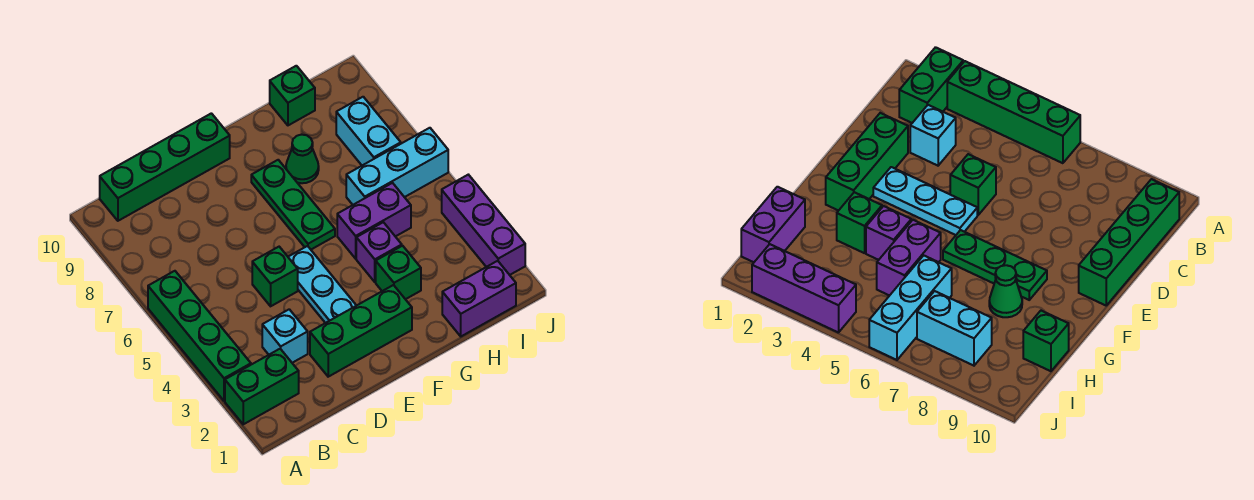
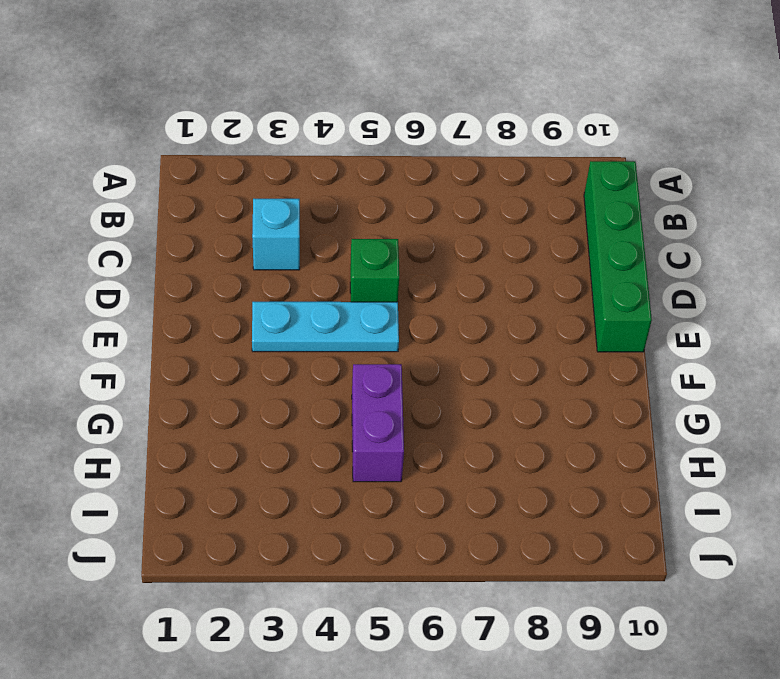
none -> green 1x2 brick [225,349,299,424]
none -> green 1x4 brick [148,271,251,401]
none -> green 1x3 brick [310,285,412,377]

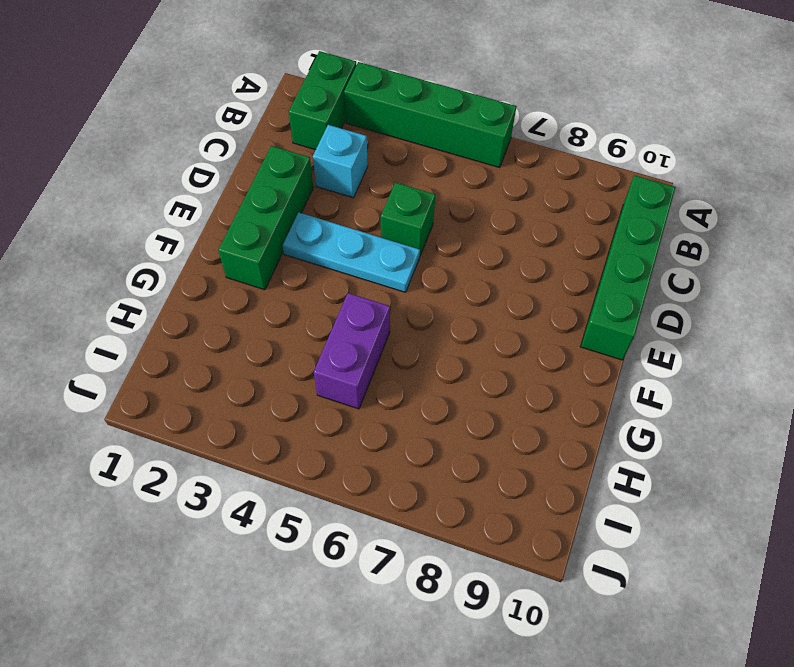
none -> green 1x3 plate [251,160,335,249]
none -> green 1x1 brick [376,246,421,299]
none -> purple 1x1 brick [356,222,402,282]

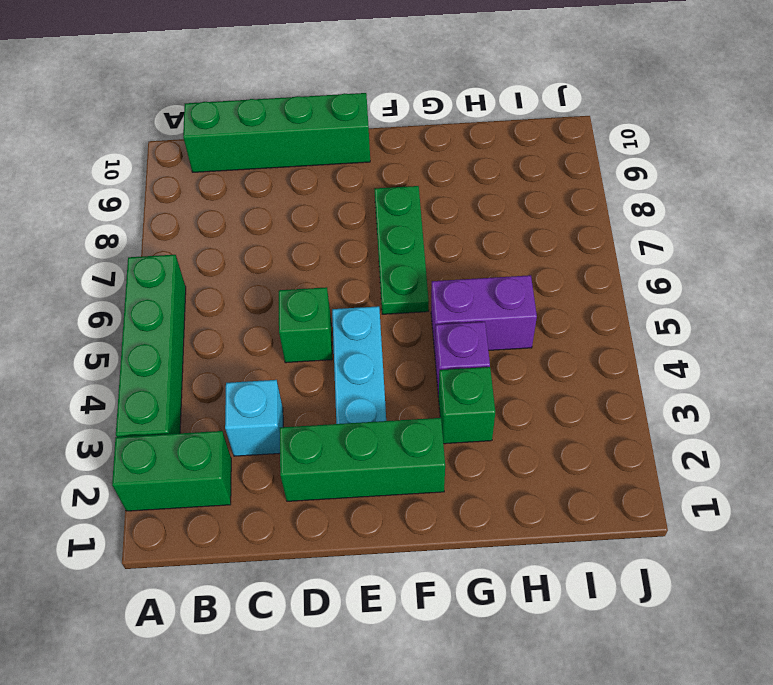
none -> green 1x1 cone [286,135,319,183]
none -> purple 1x2 brick [442,261,516,336]
none -> cyan 1x3 brick [346,128,448,205]

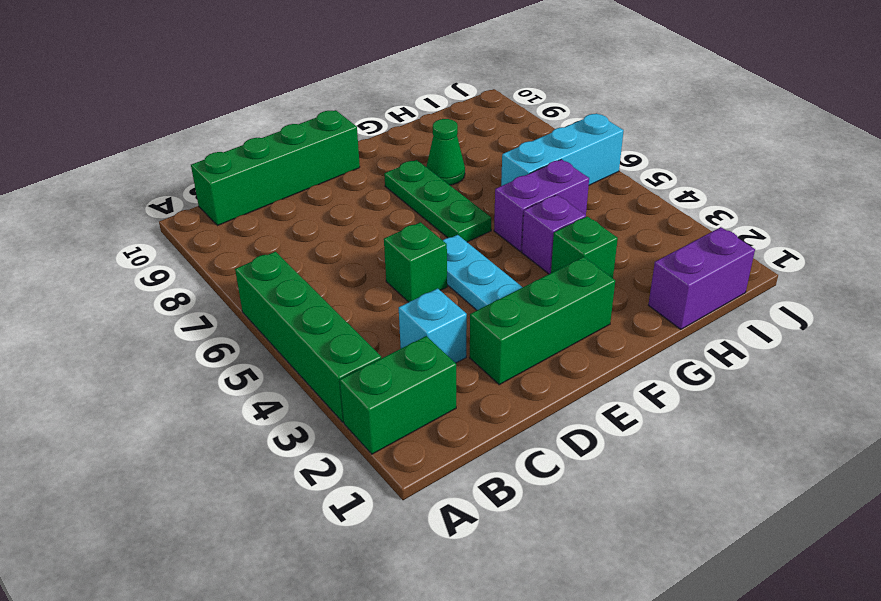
none -> green 1x1 brick [270,66,315,125]
none -> cyan 1x2 brick [336,97,401,165]
none -> purple 1x3 brick [442,175,525,275]

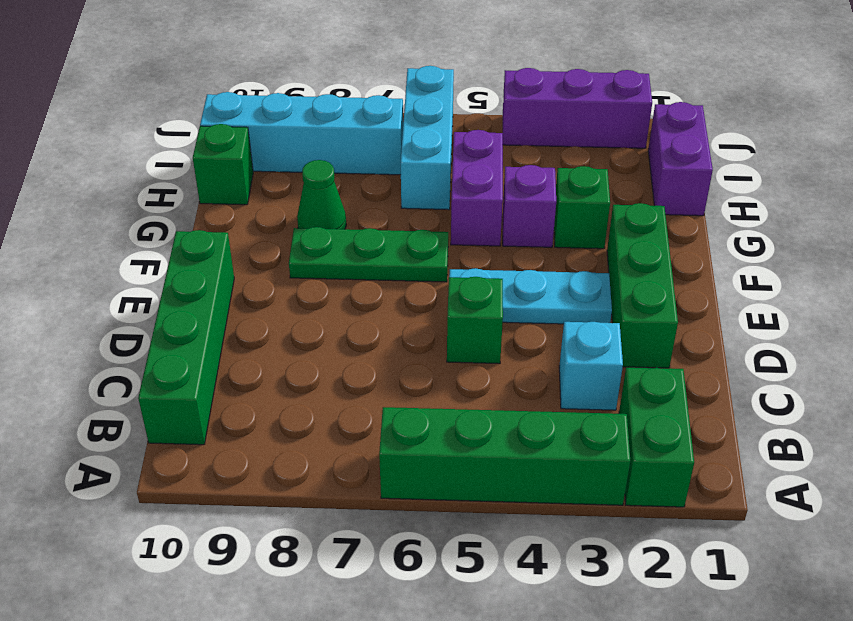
cyan 1x4 brick [200,92,403,175] -> cyan 1x2 brick [336,97,401,165]

